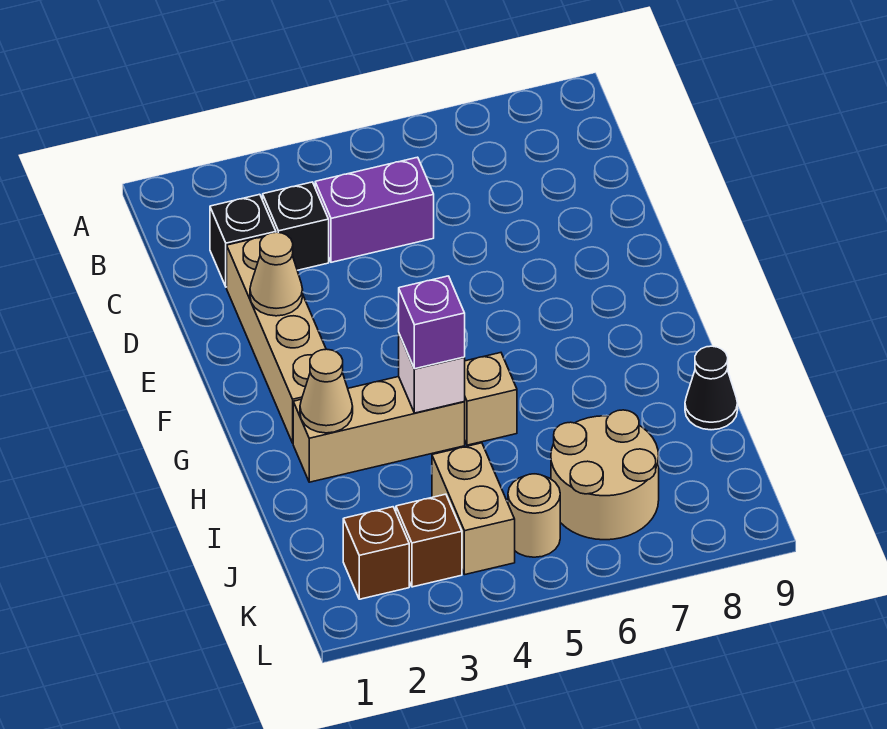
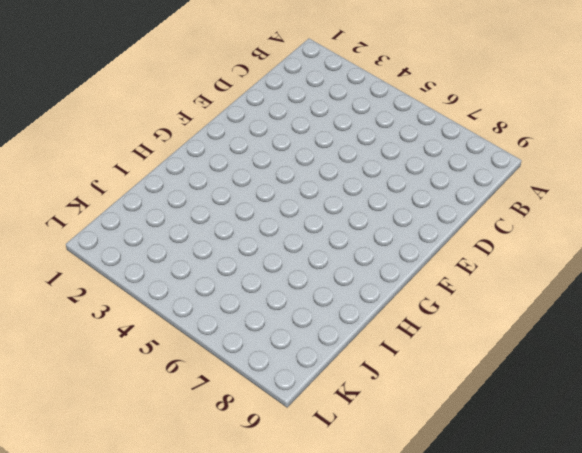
none -> black 1x1 brick [210,194,276,287]
none -> black 1x1 brick [263,182,329,270]
none -> purple 1x2 brick [315,157,434,262]

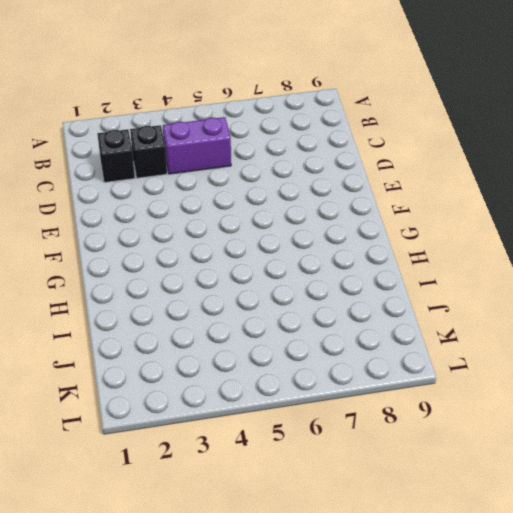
none -> tan 1x4 brick [227,236,326,443]
none -> tan 1x3 brick [293,377,465,482]
none -> tan 1x1 brick [464,353,517,445]

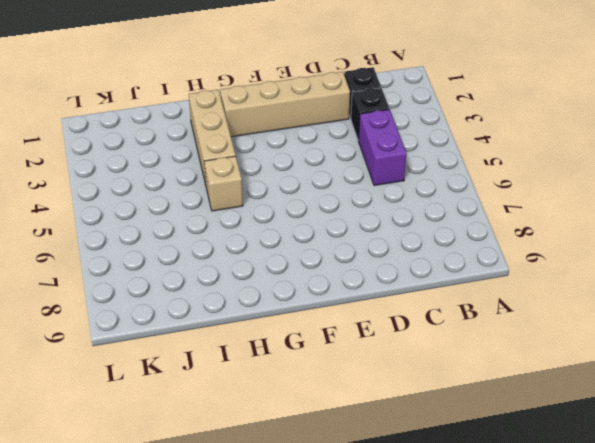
none -> black 1x1 cone [685,346,738,430]
none -> tan 1x2 brick [432,443,515,574]
none -> tan 2x2 round brick [551,410,659,540]

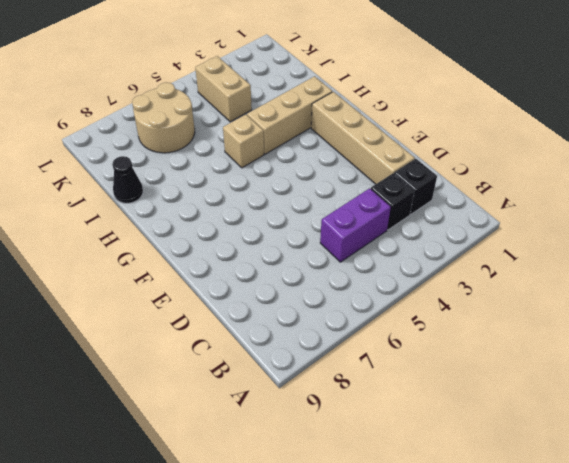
none -> brown 1x1 brick [343,507,409,599]
none -> brown 1x1 brick [396,494,462,587]
none -> tan 1x1 round brick [508,474,560,557]

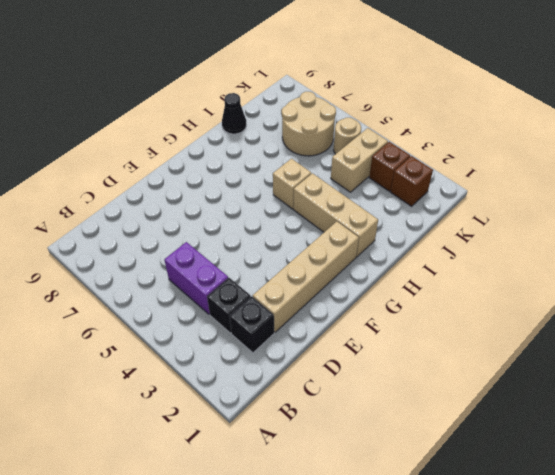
none -> tan 1x1 cone [250,232,303,316]
none -> tan 1x1 cone [300,349,353,433]
none -> white 1x1 brick [399,334,465,413]

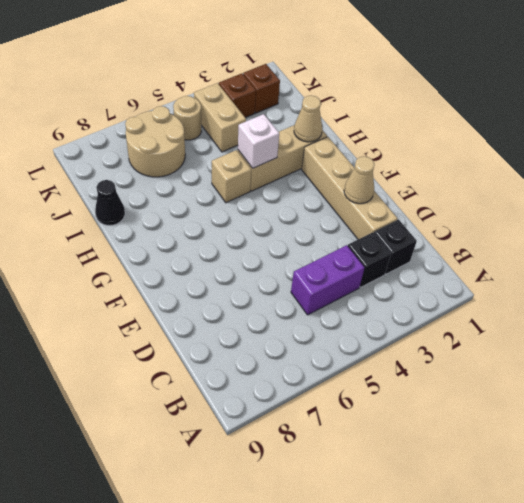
none -> purple 1x1 brick [399,276,465,369]

